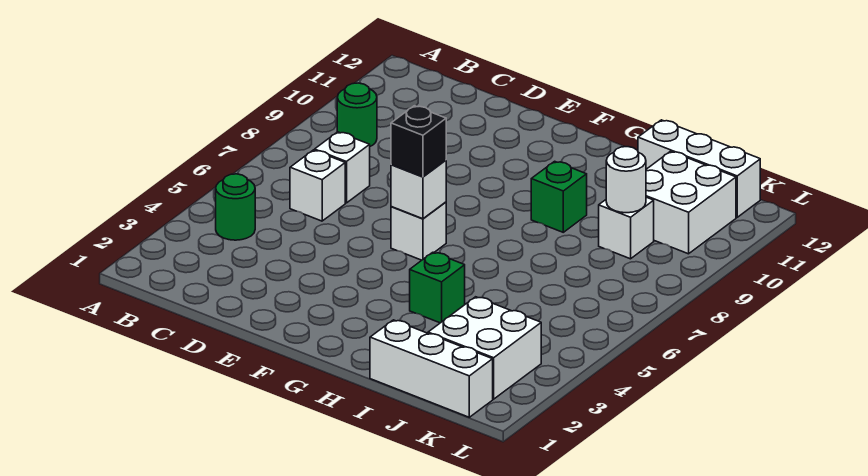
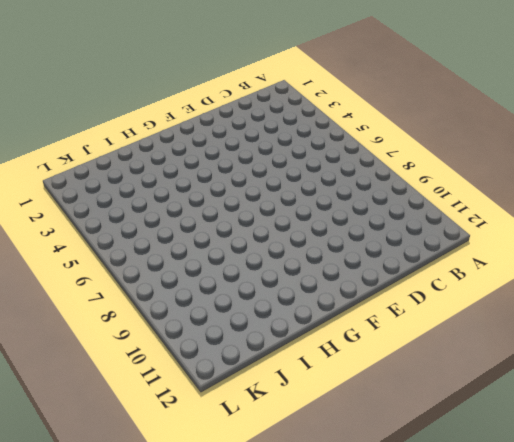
none -> green 1x1 round brick [216,174,255,240]
none -> green 1x1 round brick [337,83,377,146]
none -> white 1x1 brick [290,150,345,221]

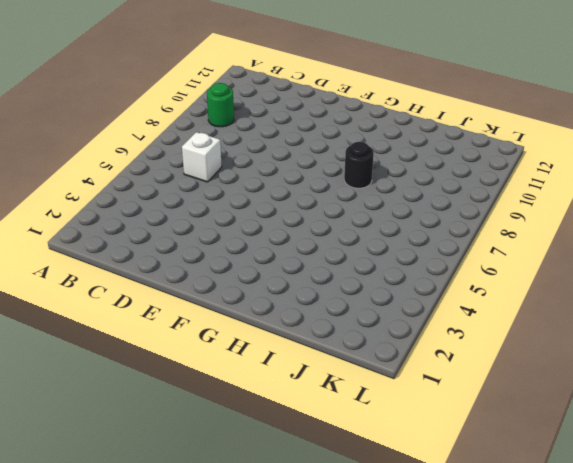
black 1x1 round brick [344,142,374,188] -> none
none -> green 1x1 round brick [216,174,255,240]
none -> white 1x1 brick [315,132,370,203]
none -> white 1x1 brick [391,202,446,260]

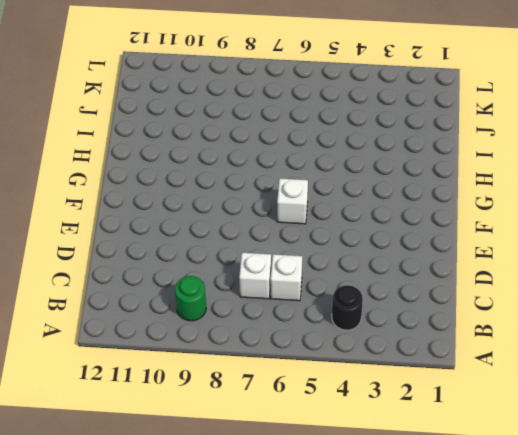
black 1x1 round brick [332,285,363,330] -> green 1x1 round brick [216,174,255,240]
none -> green 1x1 brick [410,252,465,323]
none -> green 1x1 brick [531,161,587,232]
none -> white 1x3 brick [370,320,493,417]

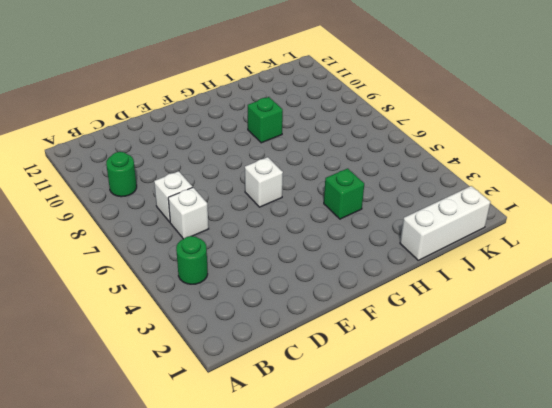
none -> white 1x3 brick [638,120,760,217]
none -> white 2x2 brick [428,297,541,399]
none -> white 1x1 brick [599,197,654,259]

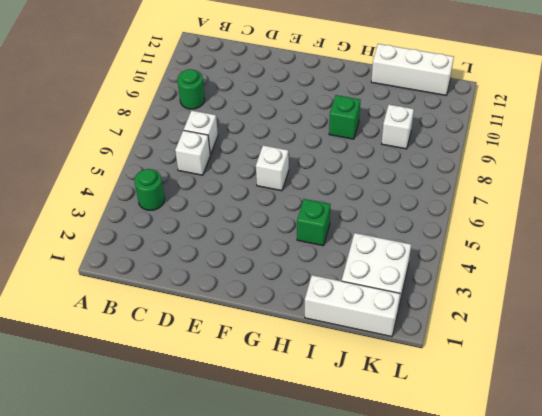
none -> white 2x2 brick [646,151,736,254]
none -> white 1x1 brick [391,160,446,219]
none -> white 1x1 round brick [606,147,646,213]

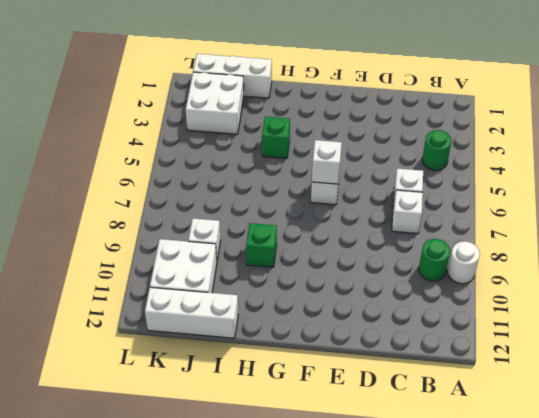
white 1x1 round brick [448,241,480,284] -> white 1x1 round brick moved to [606,147,646,213]
none -> black 1x1 brick [391,106,446,177]

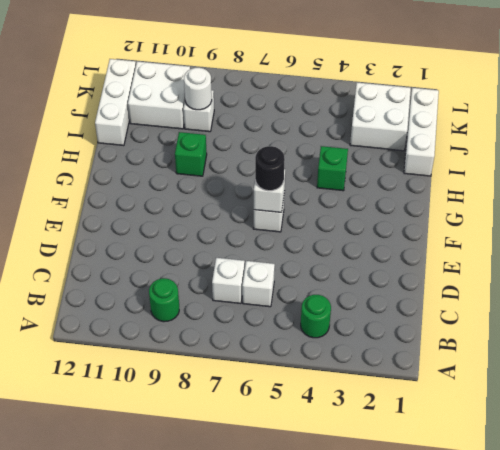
black 1x1 round brick [255,146,285,191] -> black 1x1 brick [391,106,446,177]

